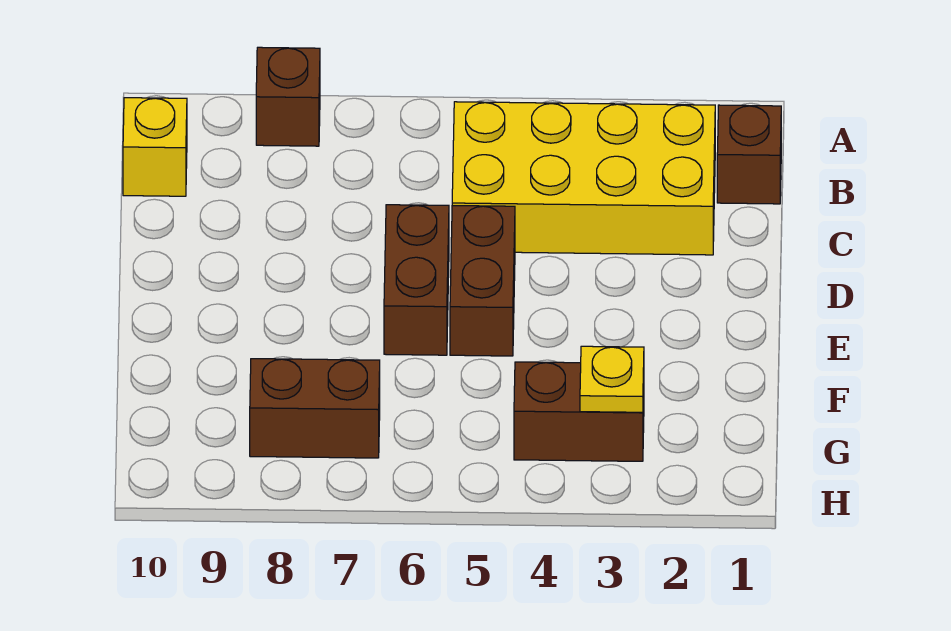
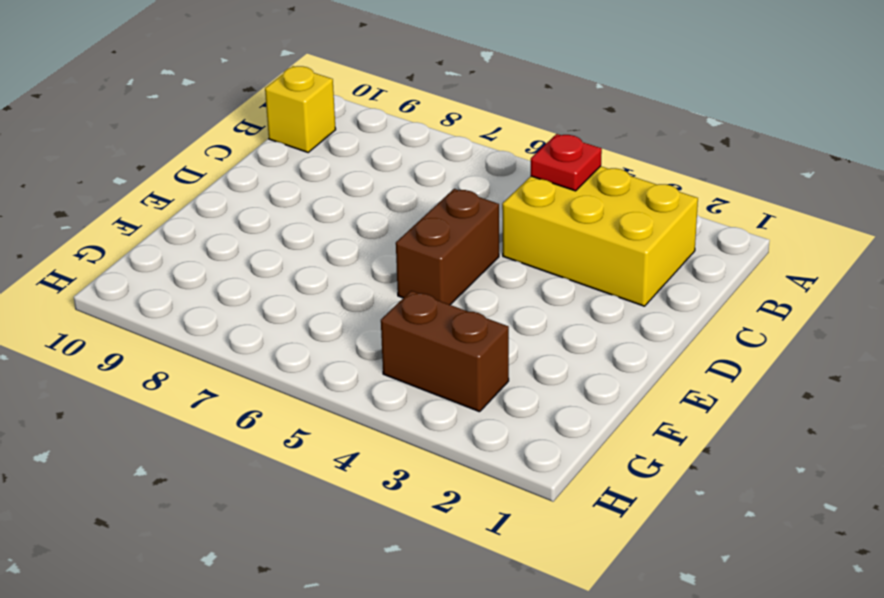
yellow 2x3 brick [502,166,698,306] -> yellow 2x4 brick [452,102,715,255]
red 1x1 plate [531,134,602,191] -> none
none -> brown 1x1 brick [256,47,320,146]
none -> brown 1x1 brick [717,105,781,204]

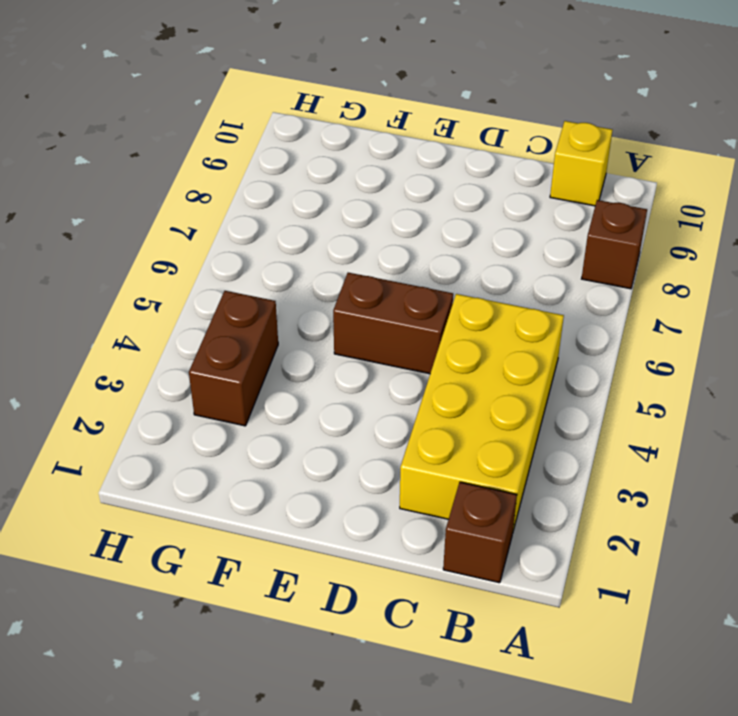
none -> brown 1x2 brick [384,205,449,355]
none -> brown 1x2 brick [250,359,380,458]

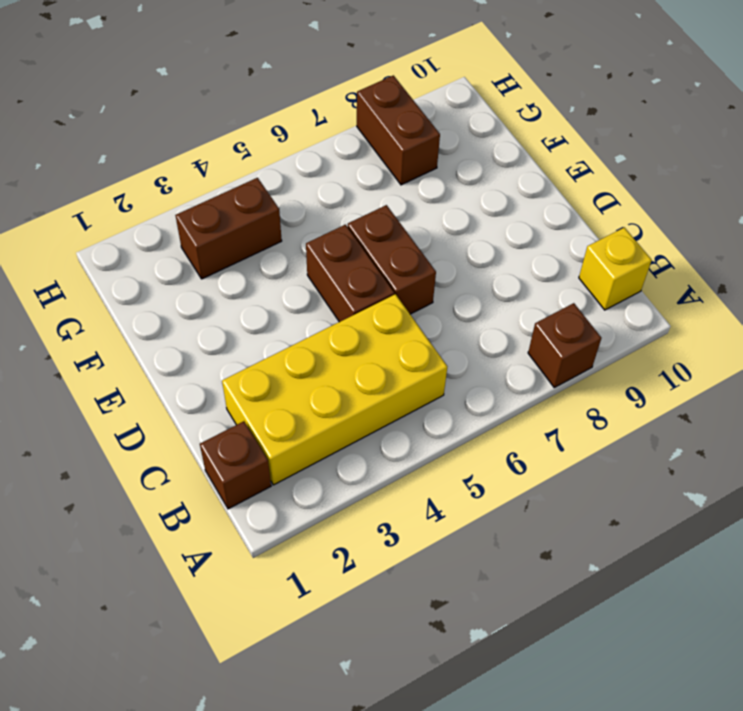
brown 1x2 brick [357,75,440,185] -> brown 1x2 brick turned to [250,359,380,458]
none -> yellow 1x1 plate [580,346,644,412]

